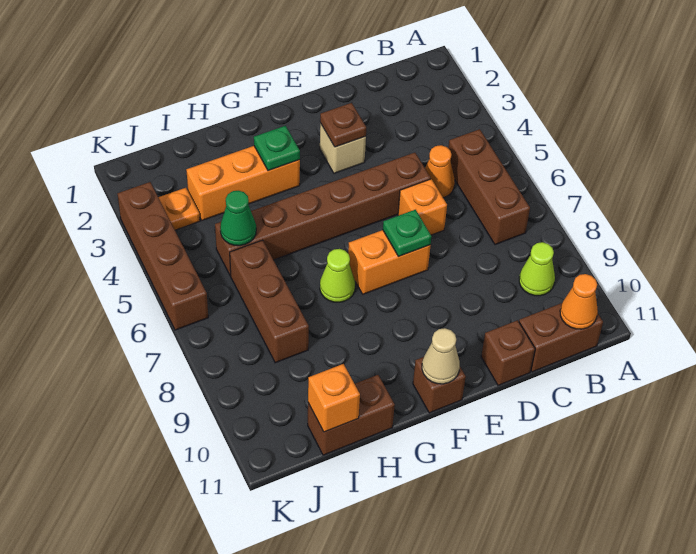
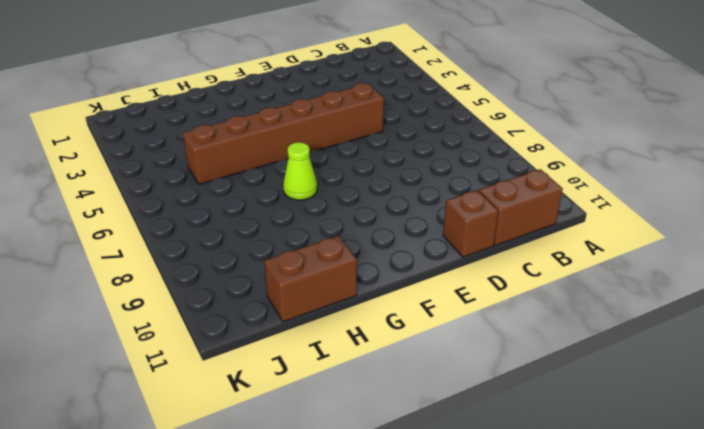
none -> brown 1x3 brick [448,129,530,245]
none -> lime 1x1 cone [519,242,555,296]
none -> orange 1x1 cone [425,145,455,198]

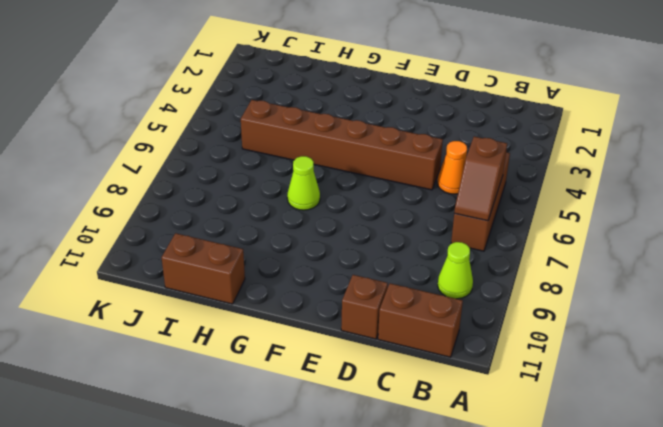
brown 1x2 slope [454,137,507,221] -> none
none -> orange 1x1 brick [398,179,447,235]
none -> tan 1x1 brick [320,123,366,173]
none -> orange 1x2 brick [348,230,431,294]

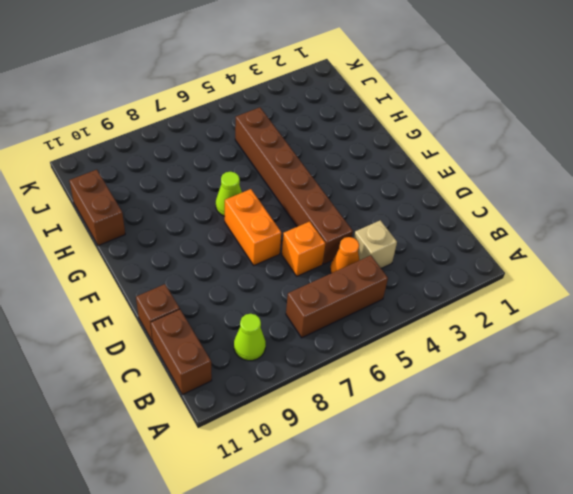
tan 1x1 brick [354,220,397,268] -> tan 1x1 brick moved to [320,123,366,173]
none -> brown 1x1 brick [413,357,466,413]
none -> orange 1x3 brick [186,146,300,220]
none -> brown 1x3 brick [230,240,309,363]

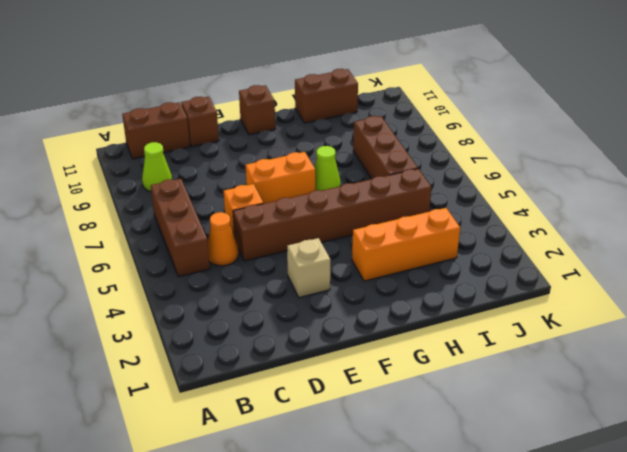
none -> orange 1x1 plate [158,188,200,230]
none -> brown 1x4 brick [117,182,208,330]
none -> orange 1x1 cone [560,274,598,329]

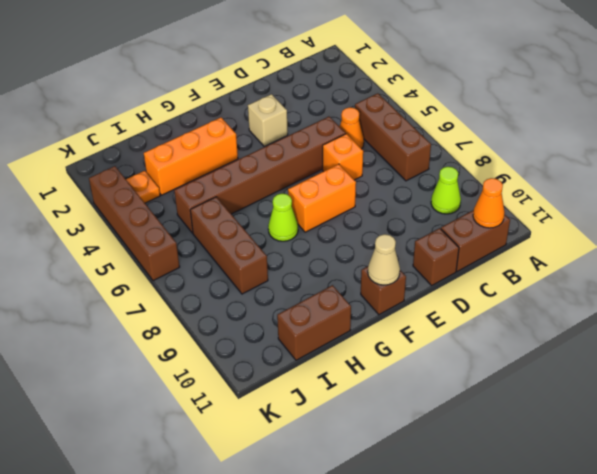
none -> brown 1x1 plate [320,103,366,147]
none -> green 1x1 plate [383,210,432,257]
none -> green 1x1 plate [254,126,300,171]

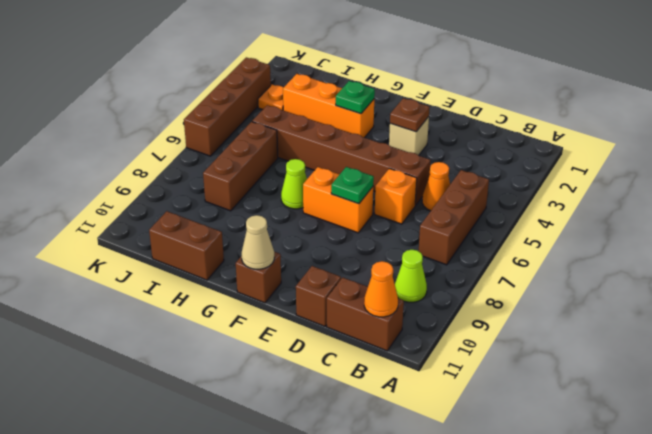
none -> green 1x1 cone [220,191,256,246]
none -> orange 1x1 brick [308,364,360,432]

